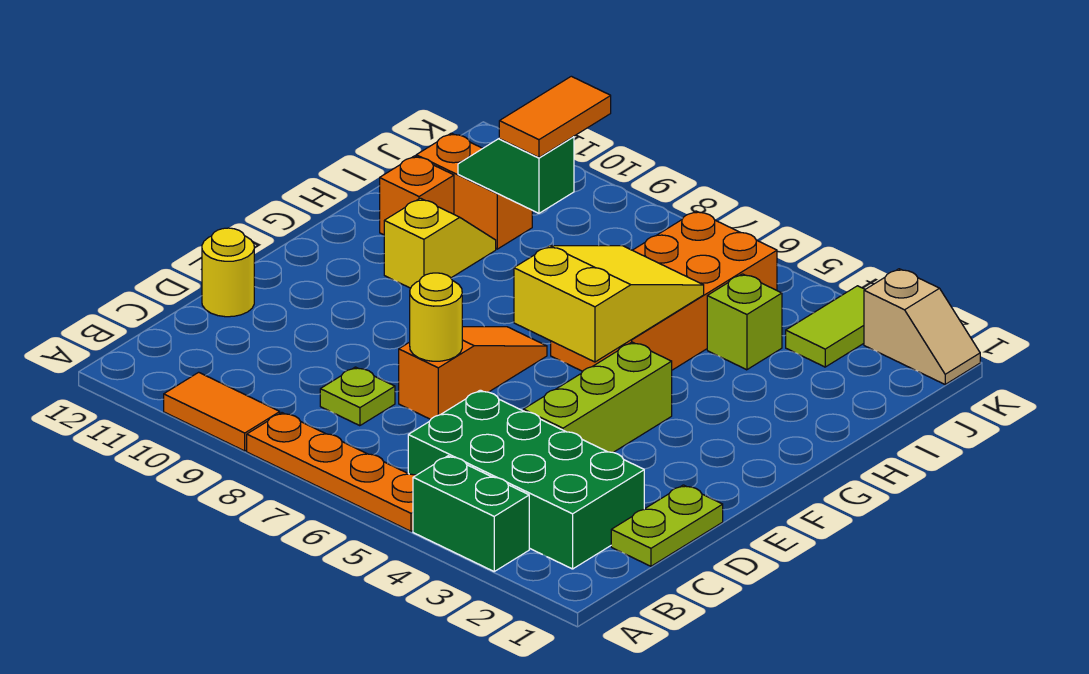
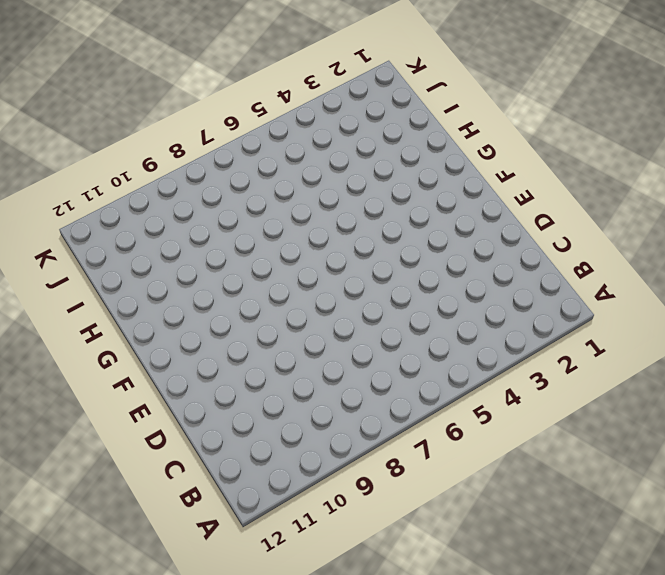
none -> green 1x2 brick [413,456,529,571]
none -> orange 1x4 plate [247,413,416,531]
none -> orange 1x2 tile [164,372,280,451]

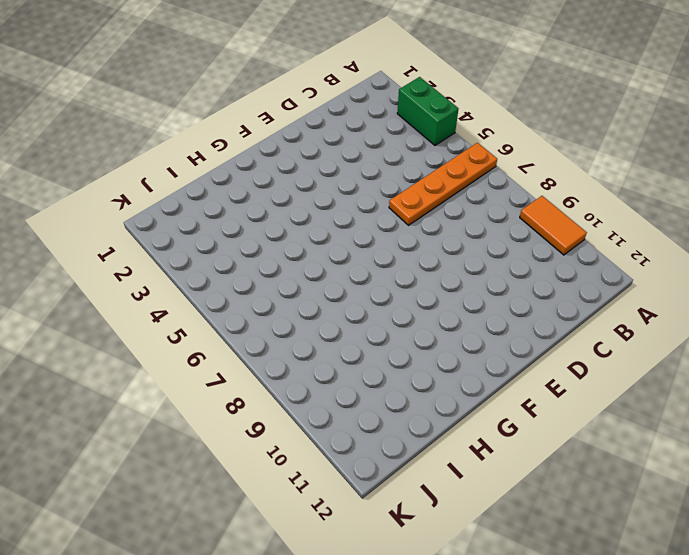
orange 1x4 plate [389,143,497,225] -> orange 1x4 plate turned to [247,413,416,531]
none -> green 2x4 brick [408,390,644,569]
none -> lime 1x2 plate [611,485,723,566]
none -> lime 1x1 plate [320,367,395,426]

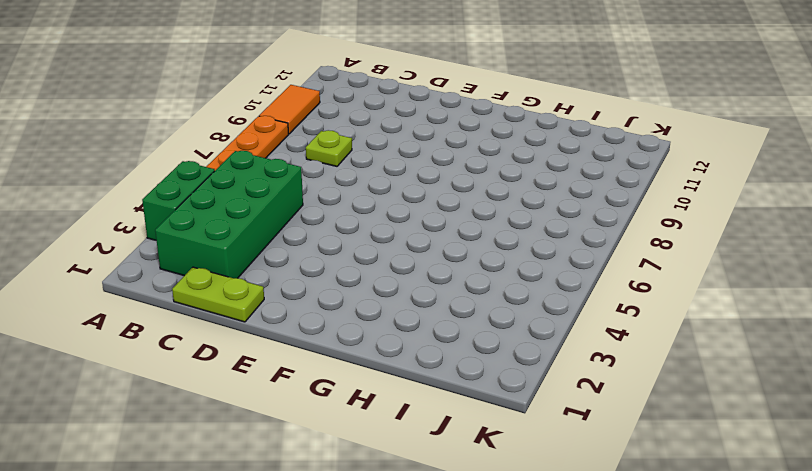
none -> lime 1x3 brick [523,342,672,452]
none -> orange 1x3 slope [399,327,547,419]
none -> yellow 1x1 round brick [202,228,254,317]

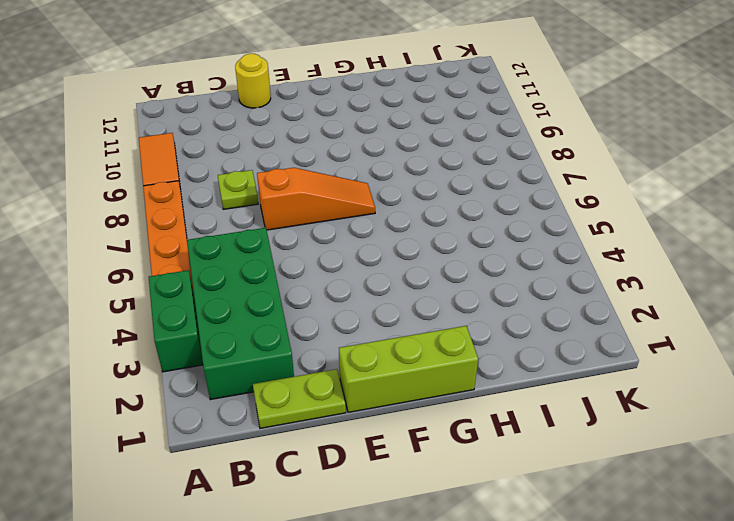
lime 1x3 brick [339,326,478,412] -> lime 1x3 brick moved to [523,342,672,452]
none -> orange 2x4 brick [551,211,777,371]
none -> yellow 1x2 slope [384,198,496,288]
none -> orange 1x1 brick [380,156,454,235]

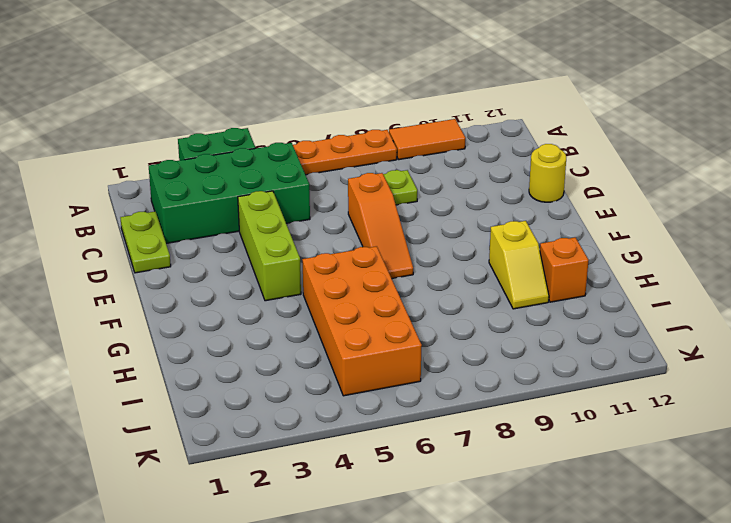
none -> lime 1x1 brick [707,274,782,370]
none -> orange 1x2 brick [416,133,532,249]
none -> lime 1x2 tile [786,286,865,367]

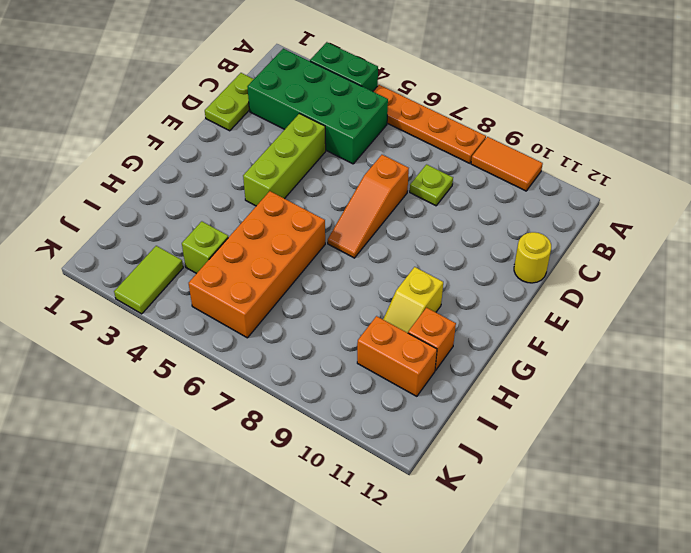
none -> tan 1x2 slope [864,269,980,384]
none -> yellow 1x1 round brick [410,273,462,361]
none -> yellow 2x3 slope [514,246,704,362]

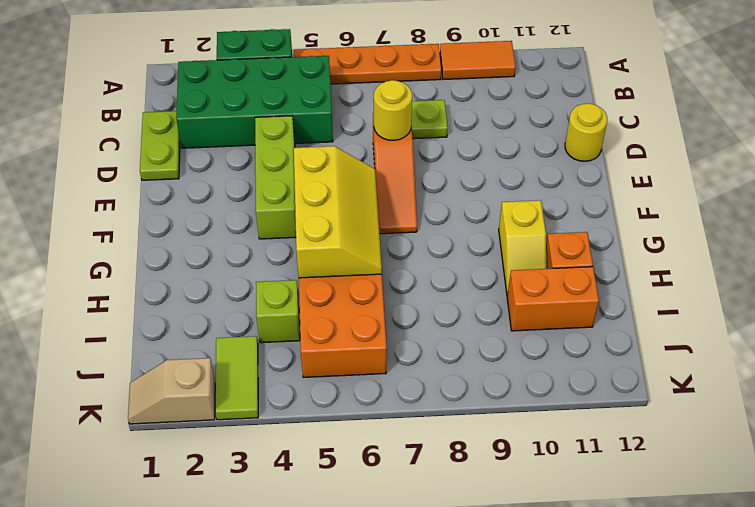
yellow 2x3 slope [294,146,382,278] -> yellow 2x3 slope turned to [514,246,704,362]
none -> green 1x2 slope [458,136,574,213]
none -> orange 1x2 tile [499,76,611,158]

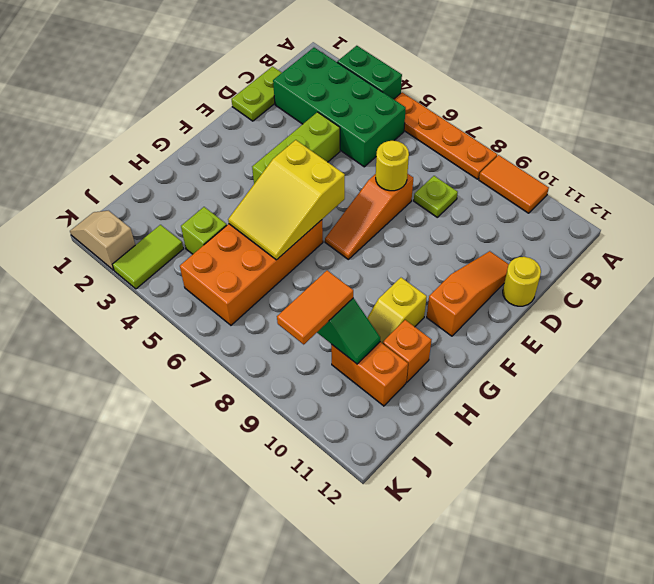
orange 1x3 slope [427,251,509,336] -> none

